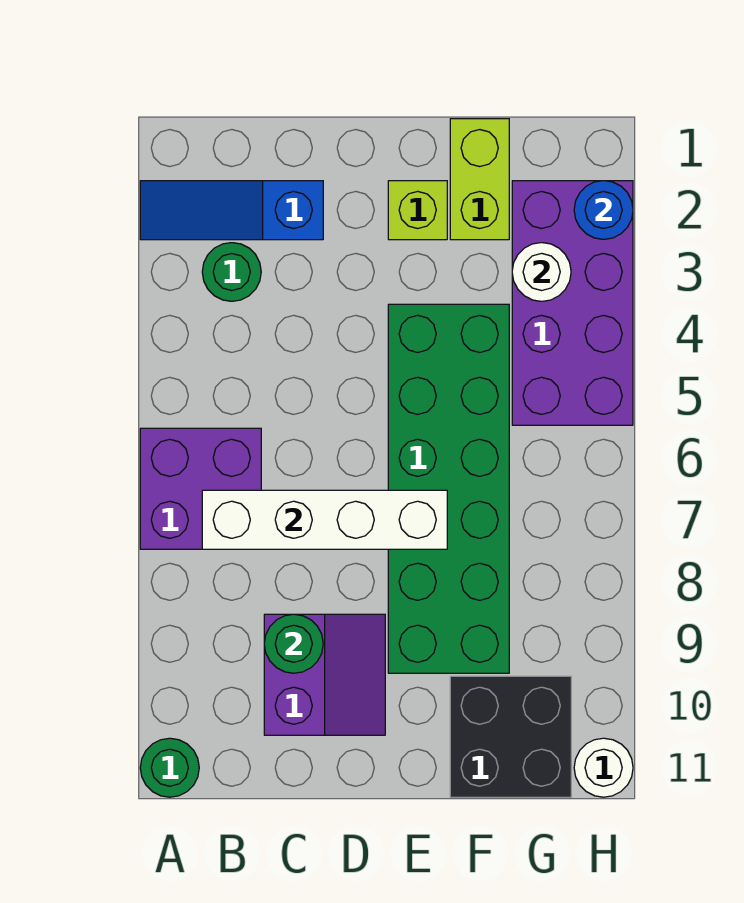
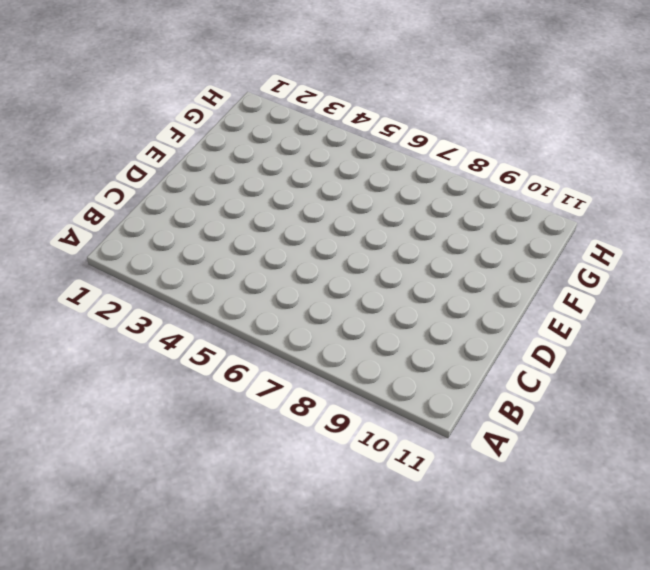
none -> blue 1x3 slope [140,181,323,240]
none -> purple 2x2 brick [140,428,261,549]
none -> green 1x1 round brick [140,738,199,797]

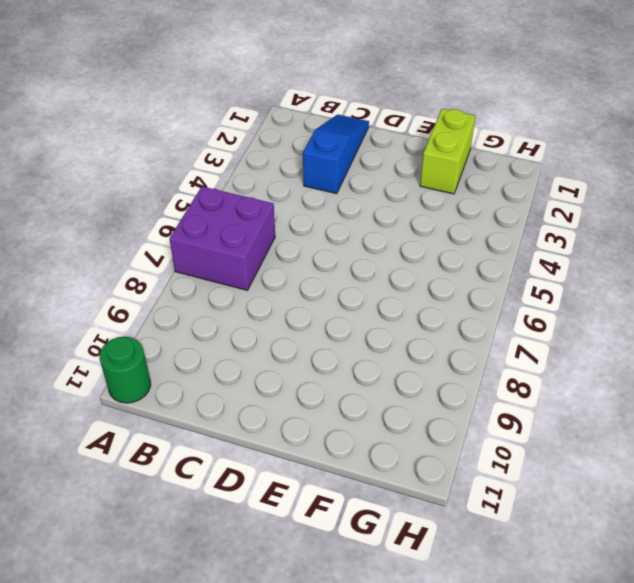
blue 1x3 slope [303,115,369,194] -> blue 1x3 slope turned to [140,181,323,240]
none -> green 1x1 round brick [202,243,261,301]
none -> purple 2x2 slope [264,614,385,735]
none -> lime 1x1 brick [388,181,447,240]

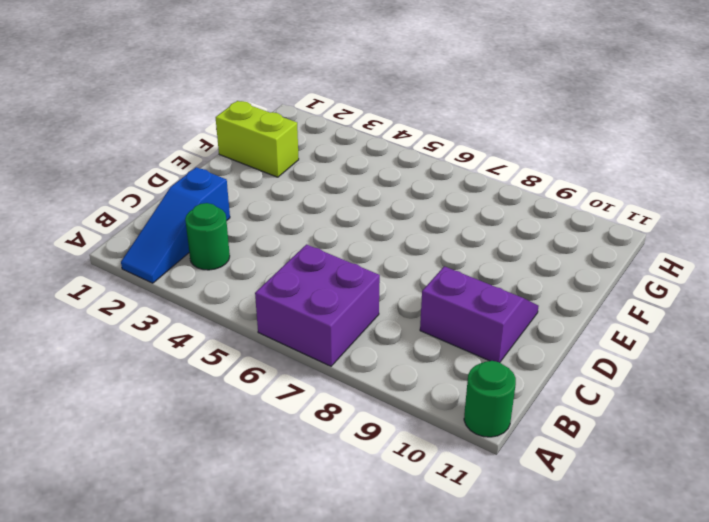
none -> lime 1x1 brick [388,181,447,240]
none -> green 2x6 brick [388,304,509,673]
none -> black 2x2 brick [450,676,571,797]

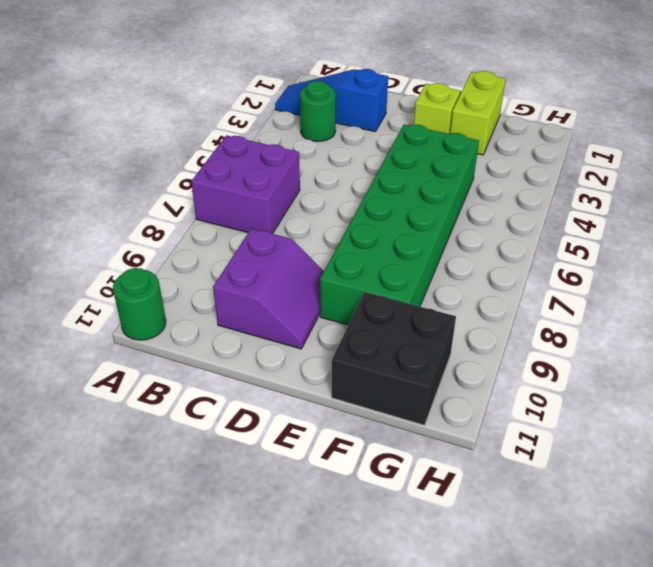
none -> purple 2x4 brick [512,181,633,425]
none -> white 1x1 round brick [574,738,633,797]
none -> white 1x4 brick [202,490,447,549]

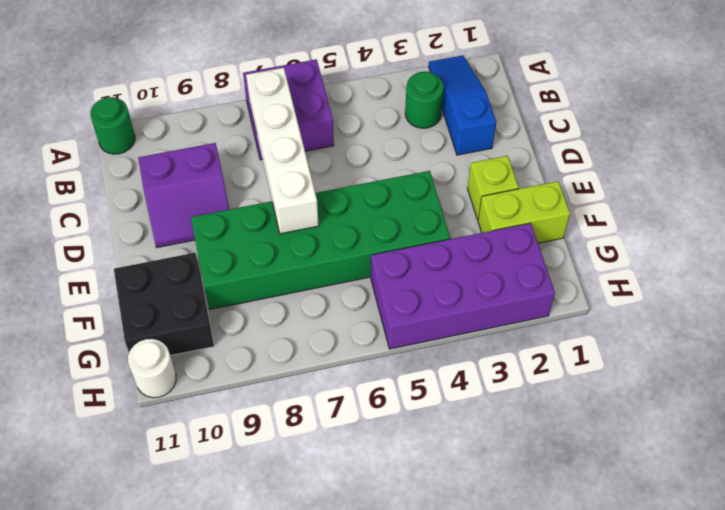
none -> green 1x1 round brick [264,614,323,673]
none -> white 1x1 round brick [512,243,571,301]
none -> blue 1x1 round brick [574,181,633,239]

